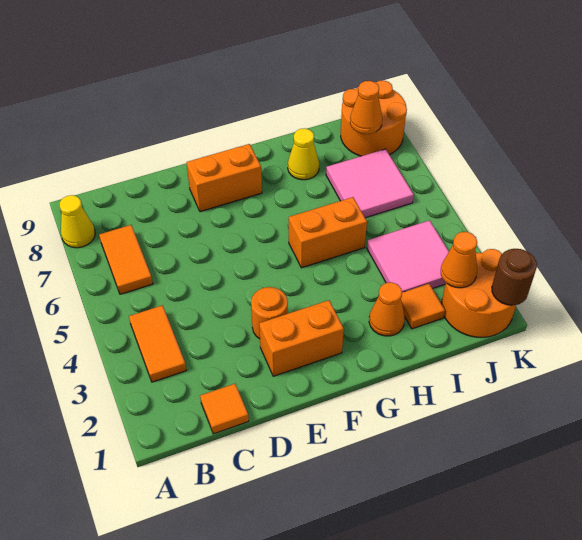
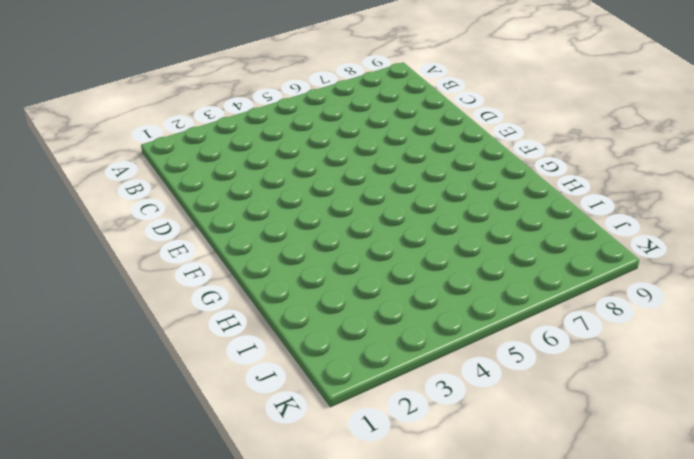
none -> yellow 1x1 cone [60,195,95,248]
none -> orange 1x2 tile [129,305,186,382]
none -> orange 1x2 tile [99,225,153,294]

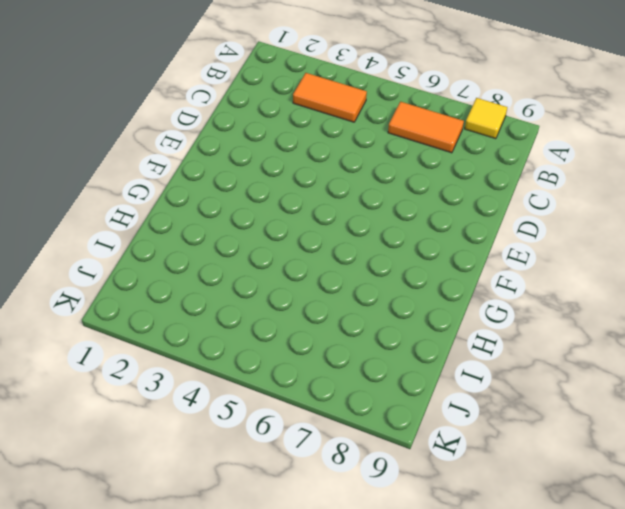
yellow 1x1 tile [465,98,507,139] -> yellow 1x1 cone [60,195,95,248]
none -> orange 1x1 tile [200,384,249,434]
none -> orange 1x2 brick [259,300,344,376]
none -> orange 1x1 round brick [251,287,288,339]

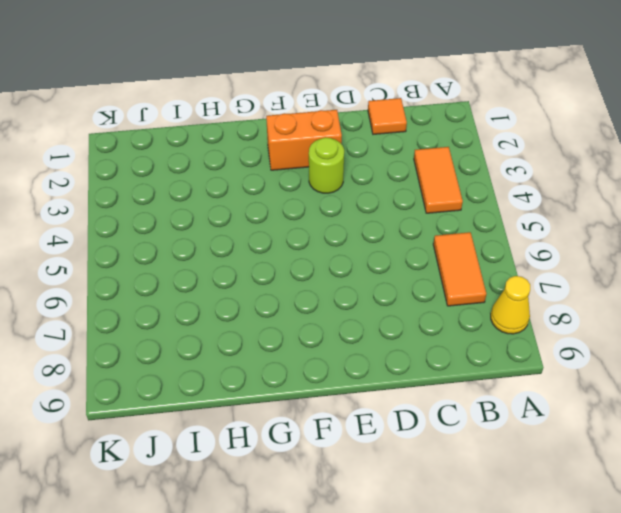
lime 1x1 round brick [309,137,344,193] -> orange 1x1 round brick [251,287,288,339]
none -> orange 1x2 brick [186,144,262,212]
none -> orange 1x2 brick [289,197,367,268]
none -> orange 1x1 cone [369,282,405,336]

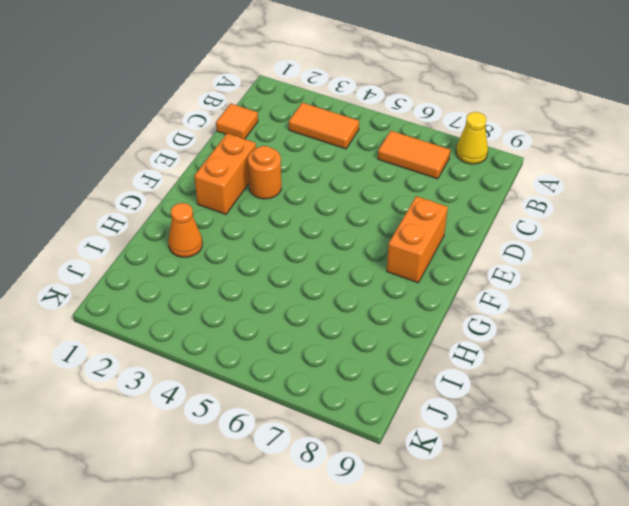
none -> orange 1x2 brick [289,197,367,268]
none -> yellow 1x1 cone [288,128,319,180]
none -> orange 1x1 tile [401,284,445,329]

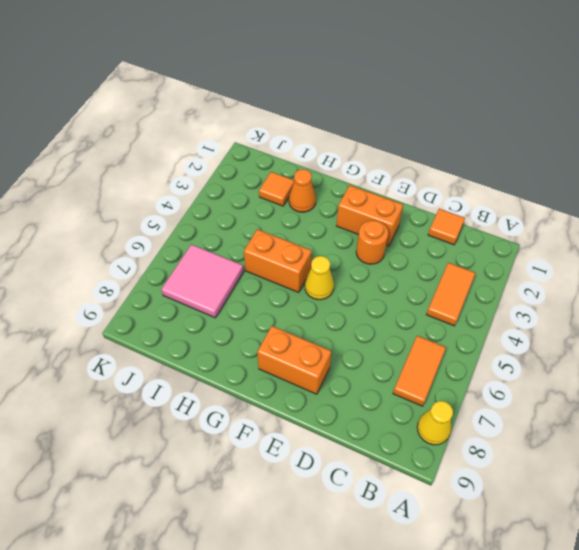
yellow 1x1 cone [305,256,334,300] -> yellow 1x1 cone moved to [288,128,319,180]
none -> pink 2x2 tile [367,220,449,292]
none -> orange 2x2 round brick [442,249,516,337]
none -> orange 2x2 round brick [341,80,407,156]

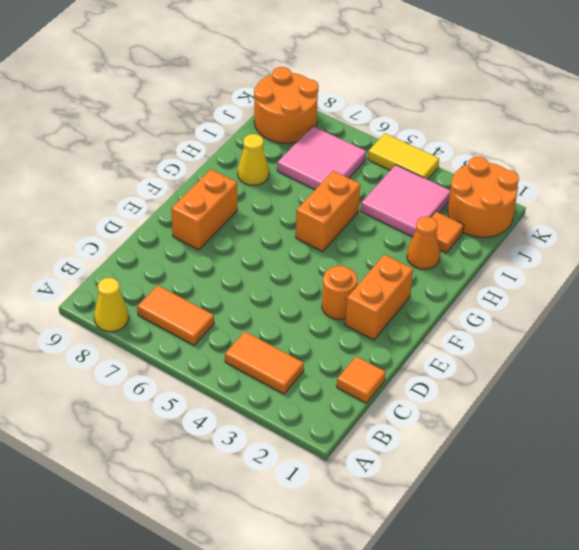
yellow 1x2 tile [368,133,439,180] -> none
none -> orange 1x1 cone [441,232,477,288]
none -> orange 1x1 cone [350,81,382,134]
none -> brown 1x1 round brick [492,249,537,305]

